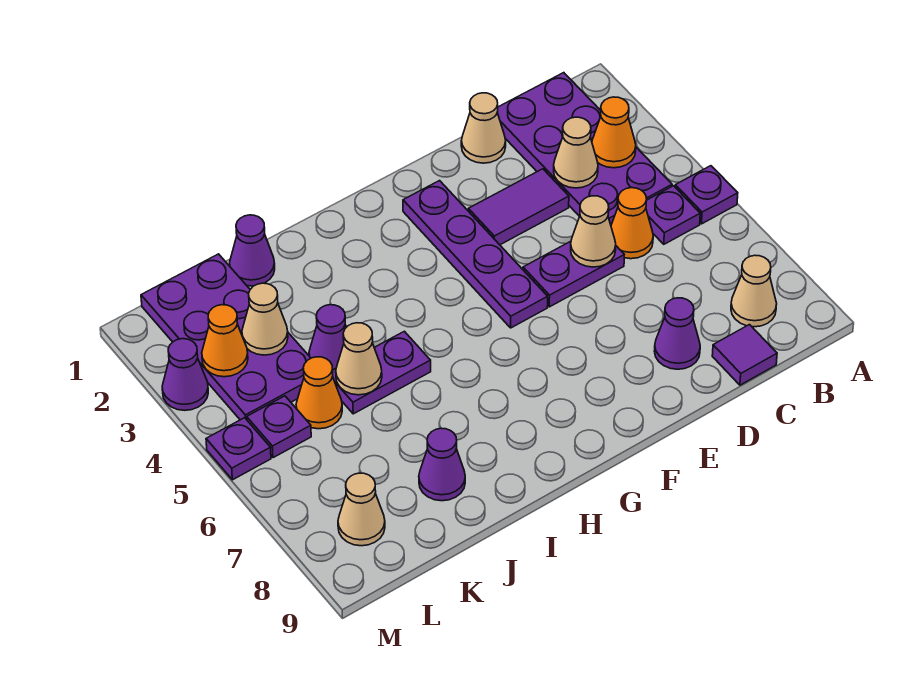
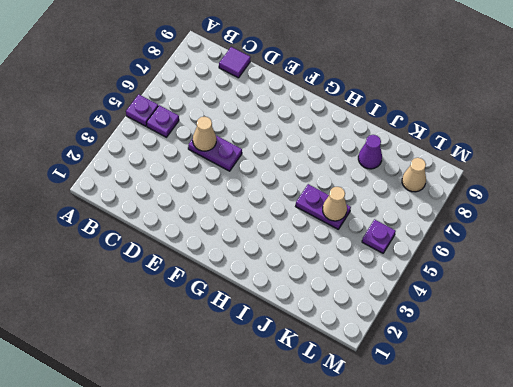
none -> purple 2x4 plate [497,73,672,225]
none -> tan 1x1 cone [731,255,777,327]
none -> orange 1x1 cone [611,188,653,259]

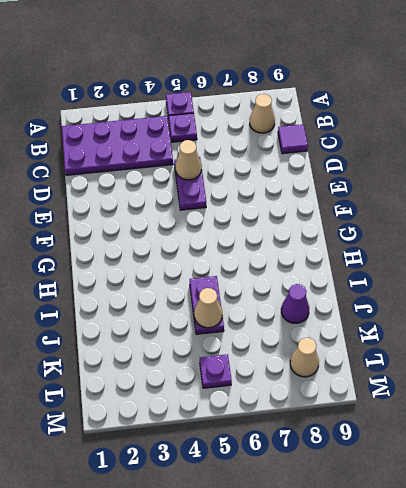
none -> orange 1x1 cone [611,188,653,259]
none -> tan 1x1 cone [461,93,506,163]
none -> purple 1x2 tile [468,169,569,245]

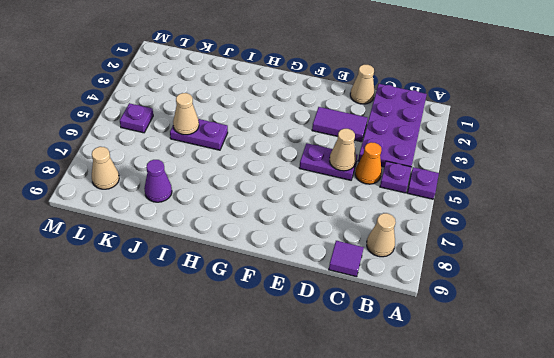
none -> purple 1x1 cone [654,298,700,369]
none -> purple 1x4 plate [403,181,548,328]
none -> purple 1x1 cone [230,215,275,286]

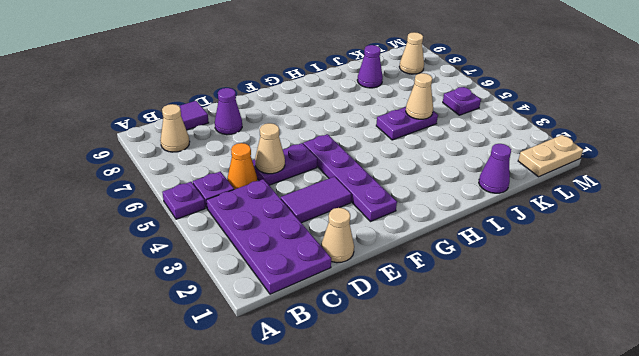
tan 1x2 plate [518,135,583,177] -> purple 2x4 plate [141,254,311,420]
none -> purple 1x1 cone [309,305,346,370]
none -> orange 1x1 cone [296,357,342,429]
none -> purple 1x1 cone [162,339,208,410]

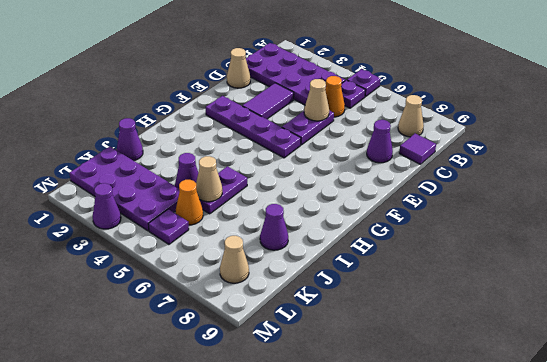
none -> purple 1x1 plate [206,418,271,480]
none -> orange 1x1 cone [592,97,636,168]
none -> tan 1x1 cone [554,117,598,188]

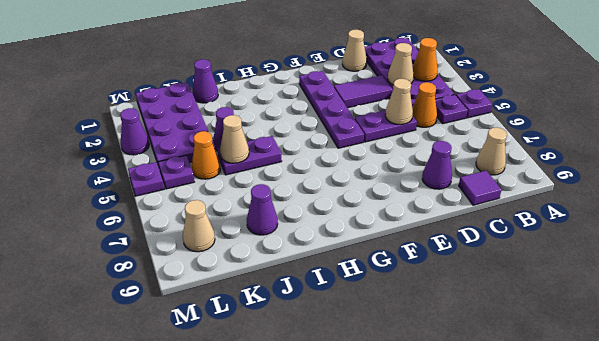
none -> tan 1x1 cone [242,283,288,355]
none -> orange 1x1 cone [202,305,248,377]

